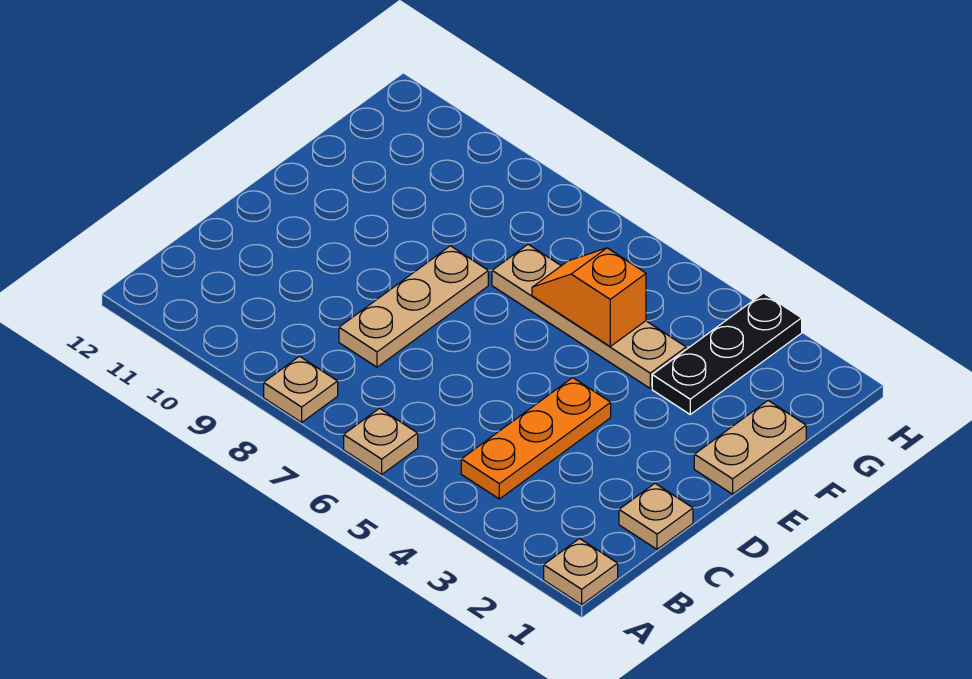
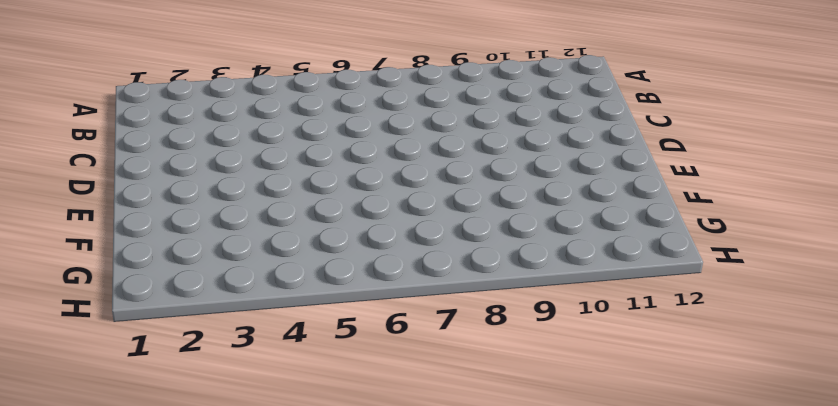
none -> tan 1x1 plate [544,539,618,605]
none -> tan 1x1 plate [344,408,418,474]

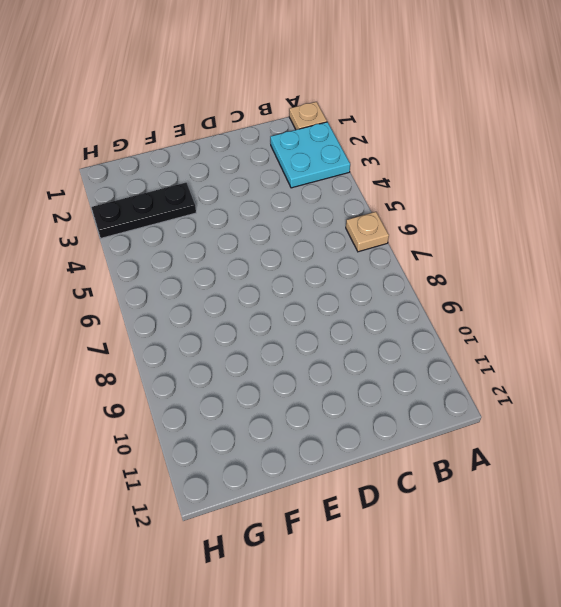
cyan 2x2 plate [270,122,350,188] -> none
none -> tan 1x1 plate [264,356,338,422]
none -> orange 1x3 plate [461,378,611,499]

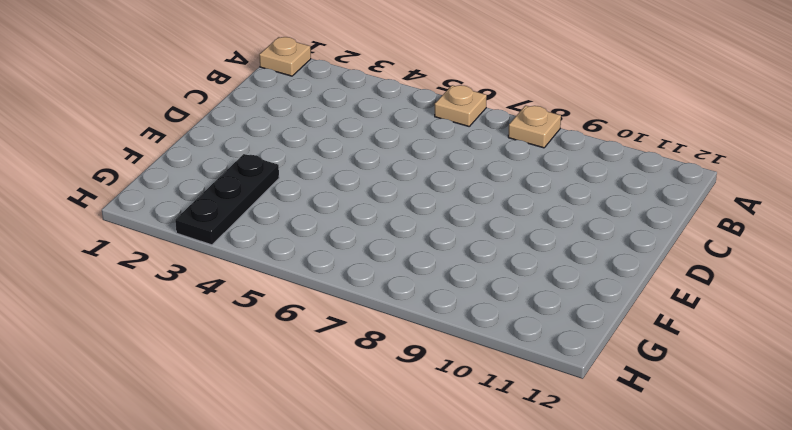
none -> orange 1x3 plate [461,378,611,499]
none -> tan 1x1 plate [619,484,693,549]

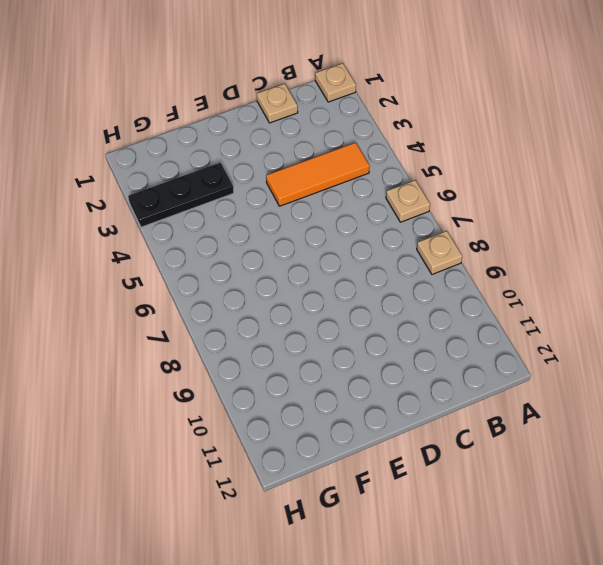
orange 1x3 tile [266,143,370,206] -> orange 1x3 plate [461,378,611,499]
none -> tan 1x3 plate [339,246,488,367]
none -> tan 1x2 plate [694,401,806,494]

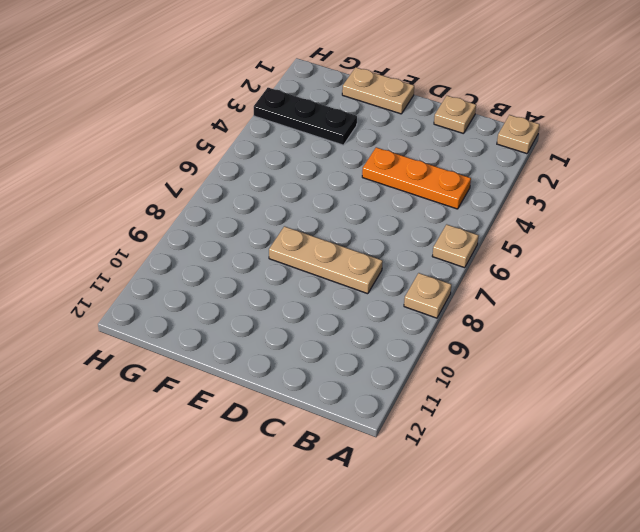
none -> tan 1x4 plate [492,244,686,388]
none -> orange 1x2 slope [532,248,646,346]

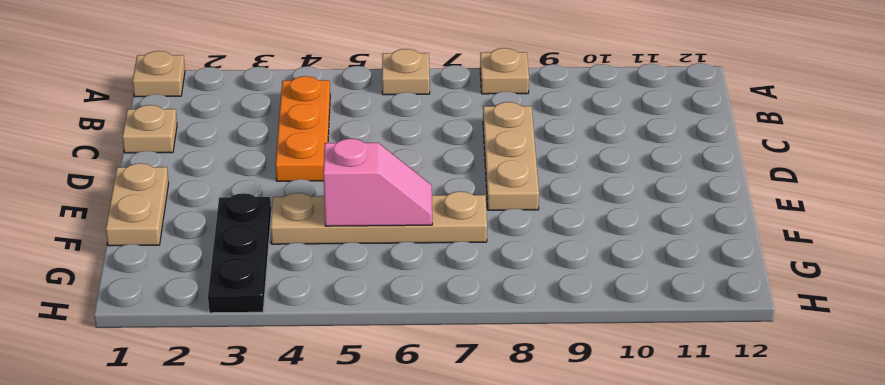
pink 1x2 slope [323,139,432,226] -> orange 1x2 slope [532,248,646,346]

